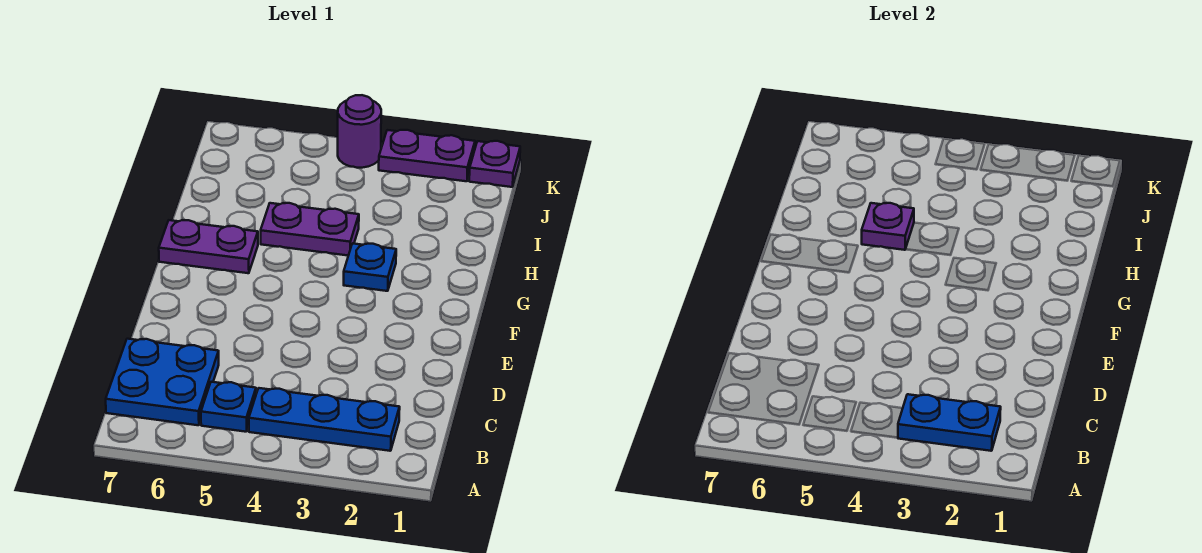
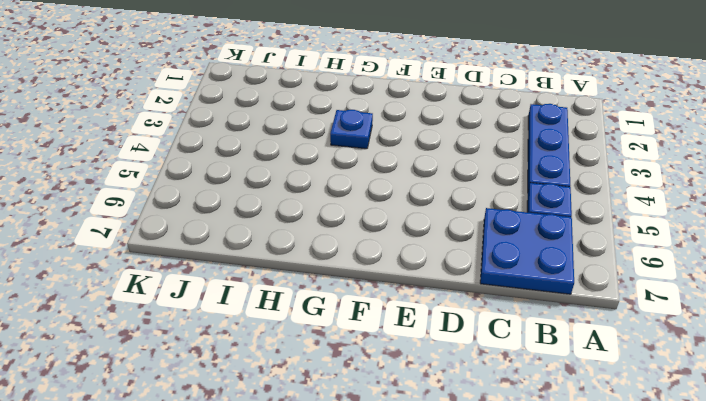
none -> purple 1x2 plate [159,220,258,273]
none -> purple 1x2 plate [261,203,359,256]

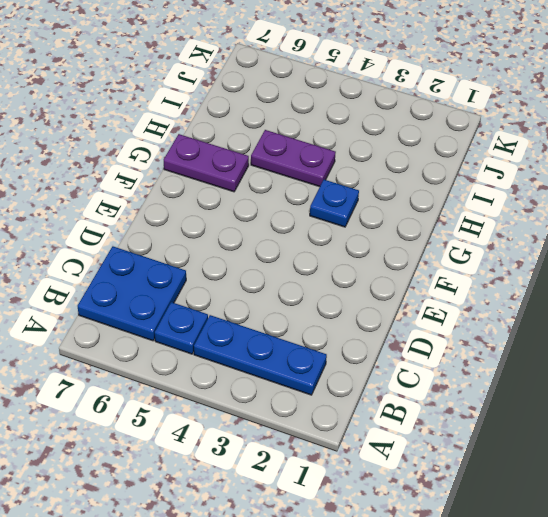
none -> purple 1x1 plate [469,141,520,187]
none -> purple 1x2 plate [379,130,475,181]

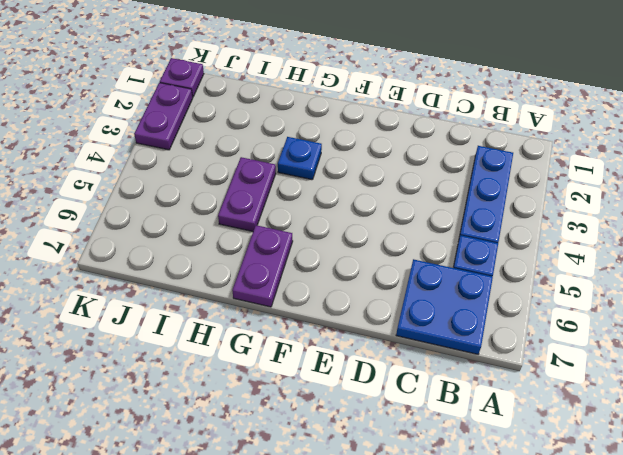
none -> purple 1x1 round brick [338,95,381,168]
none -> blue 1x2 plate [898,394,1001,451]

